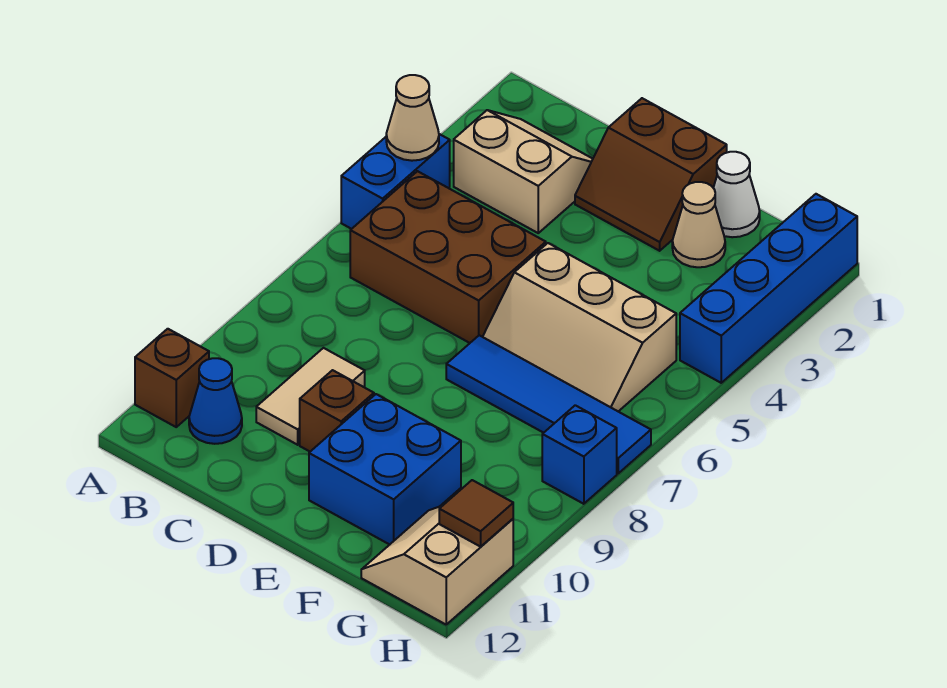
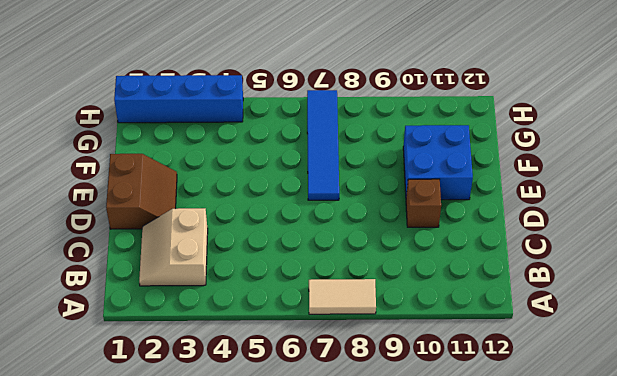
tan 1x2 tile [309,279,376,314] -> tan 1x2 tile moved to [256,348,365,445]
none -> blue 1x2 brick [341,134,450,229]
none -> brown 1x1 brick [135,329,209,427]
none -> brown 2x3 brick [350,171,546,343]

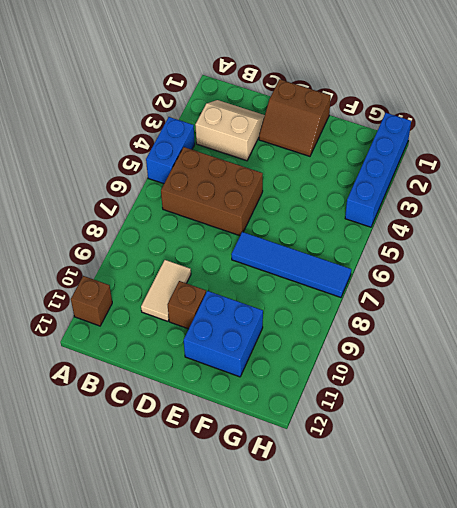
none -> blue 1x1 cone [189,358,242,444]
none -> tan 2x3 slope [483,243,676,411]
none -> white 1x1 cone [714,152,760,237]

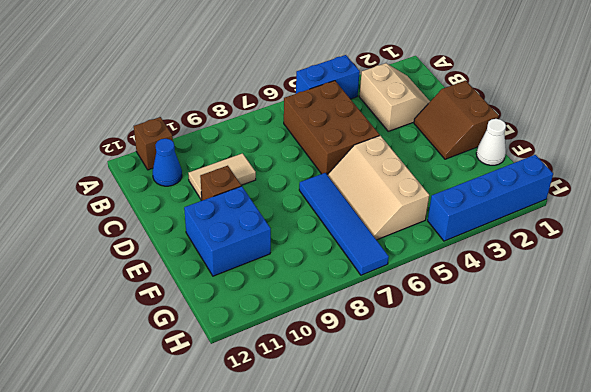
none -> tan 1x1 cone [672,182,725,267]
none -> tan 2x2 slope [361,505,513,624]
none -> blue 1x1 brick [542,405,617,504]

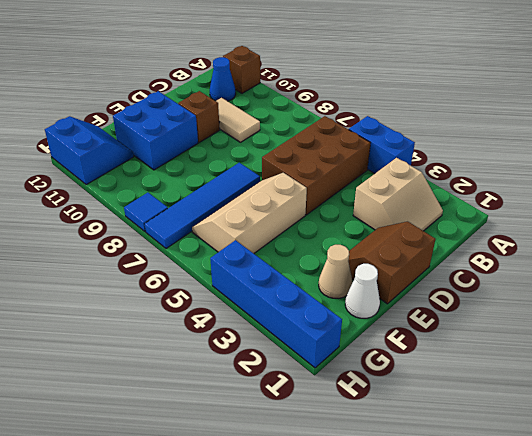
blue 2x2 slope [45,116,134,185] -> tan 2x2 slope [361,505,513,624]
blue 1x1 tile [124,193,168,231] -> blue 1x1 brick [542,405,617,504]
none -> tan 1x1 cone [386,75,439,161]
none -> brown 1x1 tile [439,480,513,547]

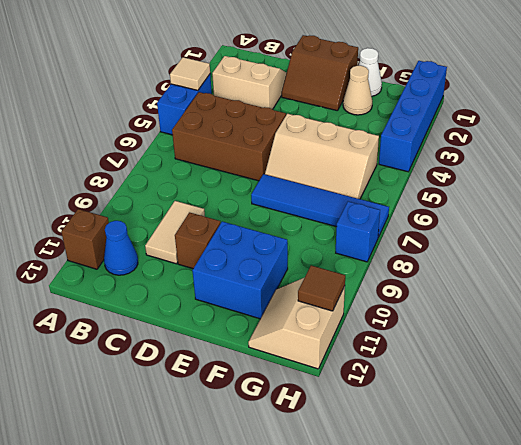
tan 1x1 tile [170,57,210,90] -> tan 1x1 cone [386,75,439,161]

